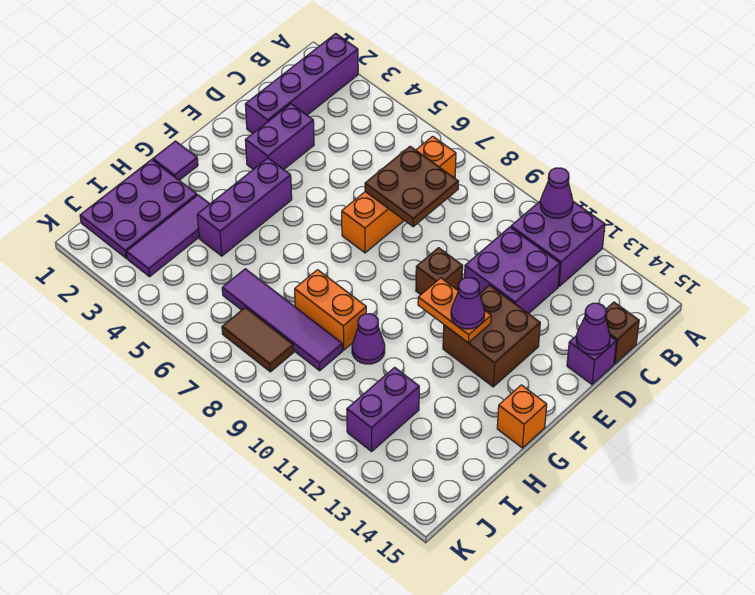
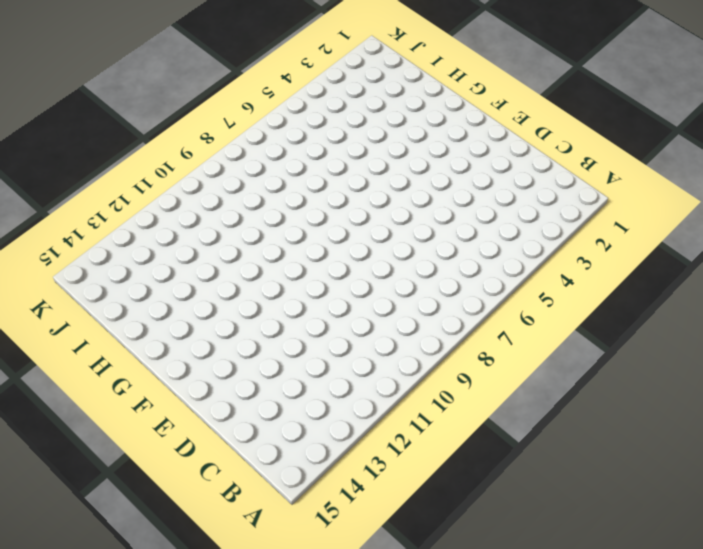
none -> purple 1x4 brick [245,34,358,133]
none -> purple 2x2 brick [511,201,605,286]
none -> orange 1x4 brick [342,136,456,253]

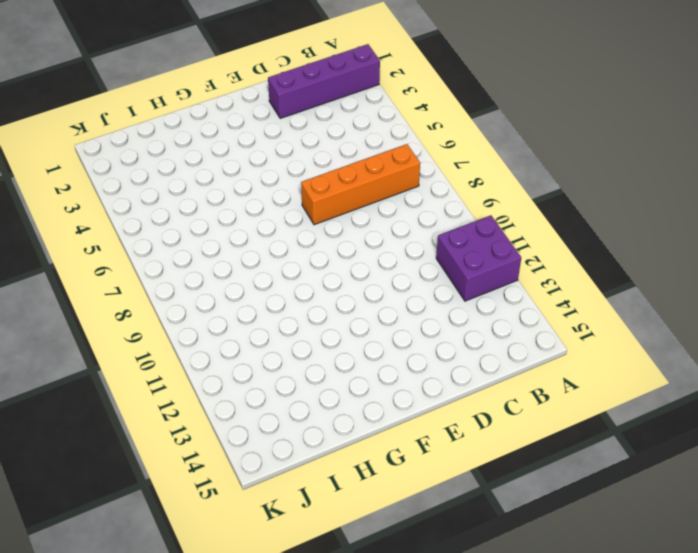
none -> purple 2x2 brick [465,227,560,314]
none -> brown 1x1 brick [606,302,639,364]
none -> purple 1x2 brick [245,104,314,169]

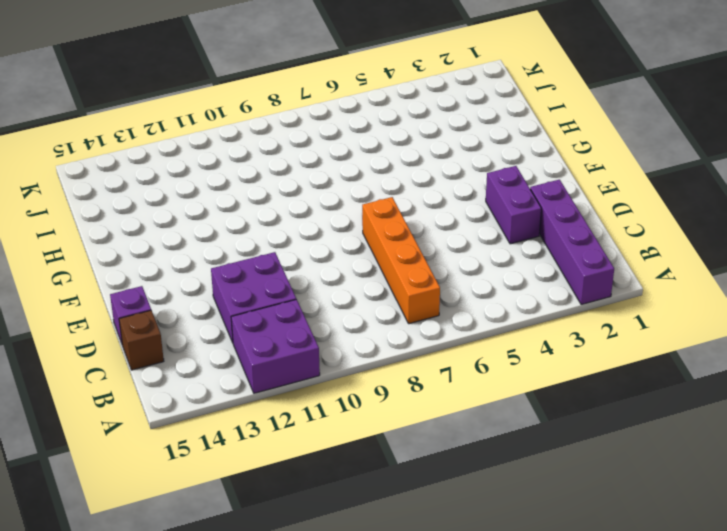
none -> brown 1x1 brick [416,248,463,295]
none -> brown 2x2 brick [443,285,540,387]
none -> purple 1x3 brick [197,158,292,256]

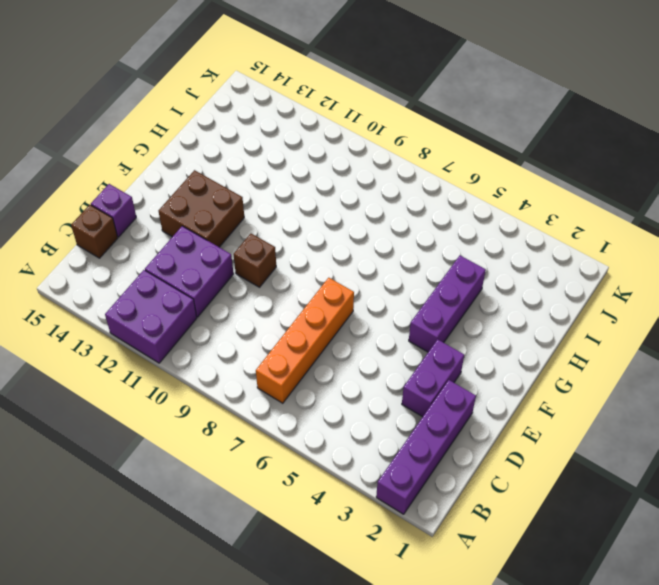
none -> purple 1x1 tile [153,141,198,180]
none -> orange 1x1 brick [497,385,547,448]
none -> purple 2x3 plate [80,160,197,258]

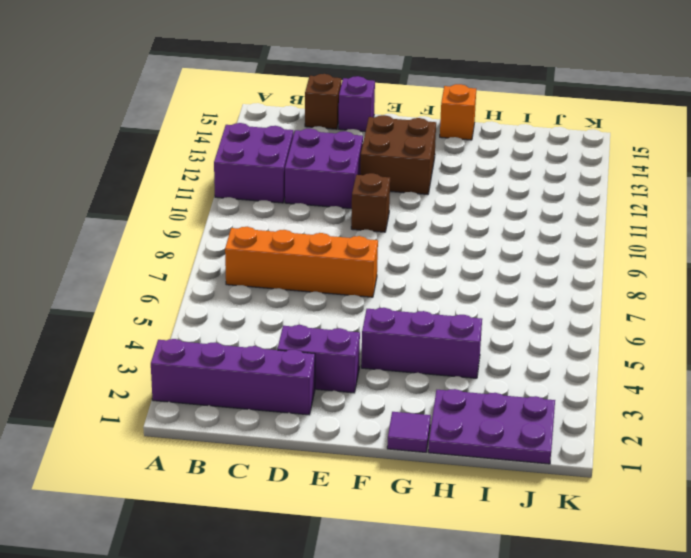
none -> purple 1x3 tile [126,195,209,277]
none -> orange 1x2 brick [295,270,366,350]
none -> purple 1x1 cone [352,314,385,364]

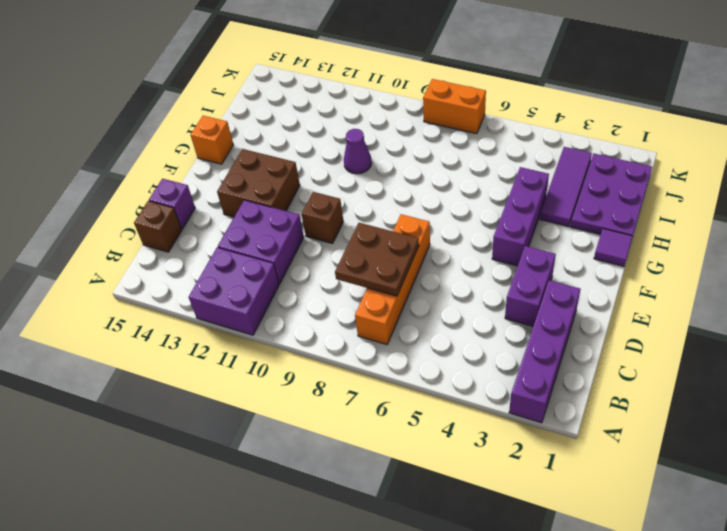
orange 1x2 brick [423,79,486,134] -> orange 1x2 brick moved to [295,270,366,350]
none -> purple 1x4 tile [222,269,343,371]
none -> purple 1x2 brick [347,367,419,451]
none -> brown 1x2 tile [222,307,294,372]

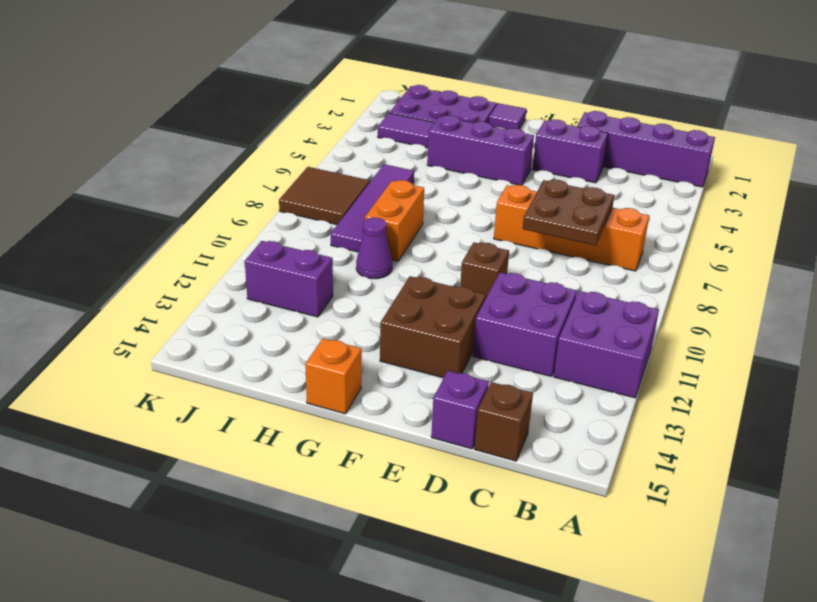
brown 2x2 tile [279,167,370,225] -> brown 1x2 tile [222,307,294,372]
none -> purple 1x1 cone [540,168,573,218]
none -> purple 1x1 cone [576,303,610,355]
none -> orange 1x2 plate [418,278,491,343]

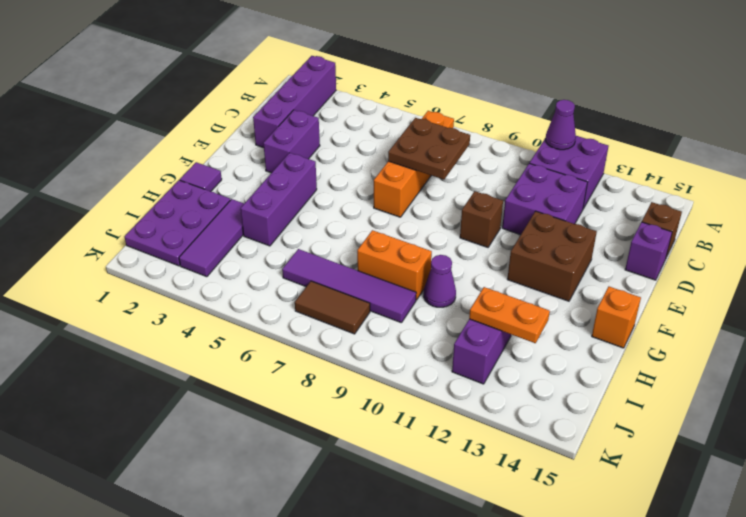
orange 1x2 plate [469,287,550,343] -> orange 1x2 plate moved to [418,278,491,343]
none -> purple 1x1 cone [576,303,610,355]
none -> purple 1x1 cone [451,278,485,329]

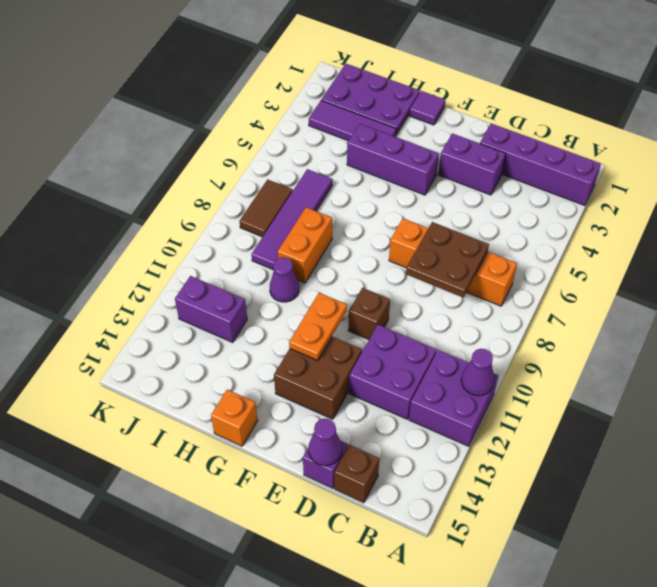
none -> purple 1x1 cone [451,278,485,329]

